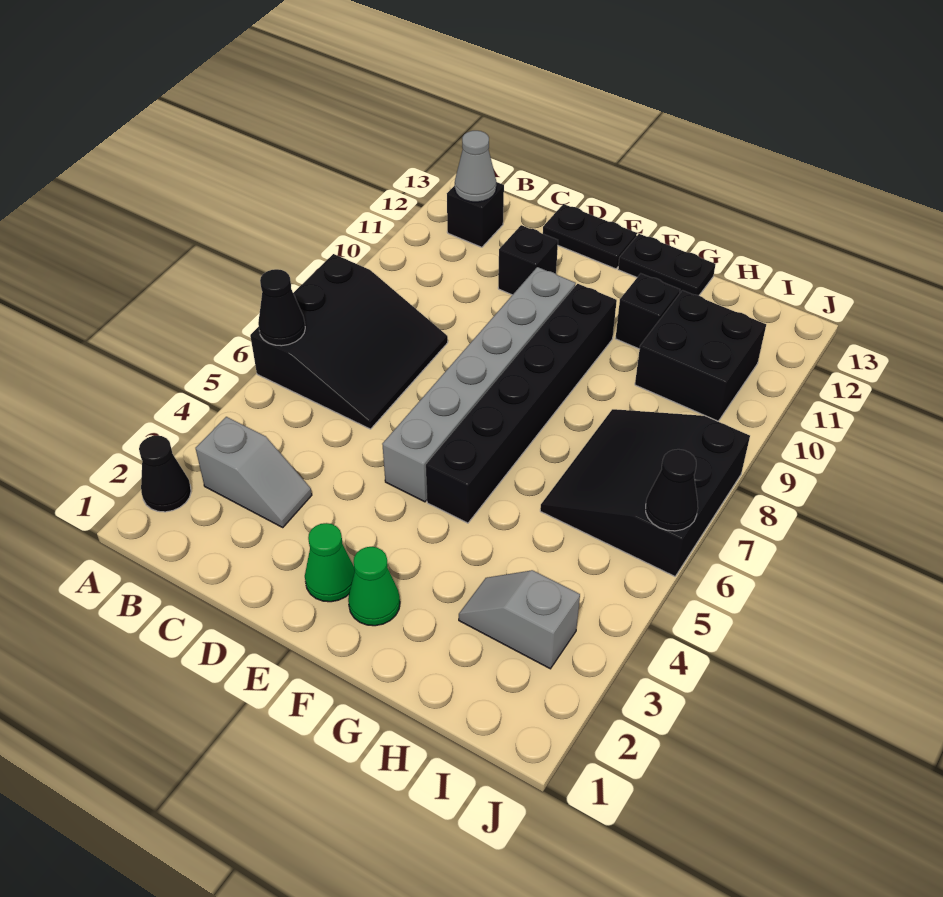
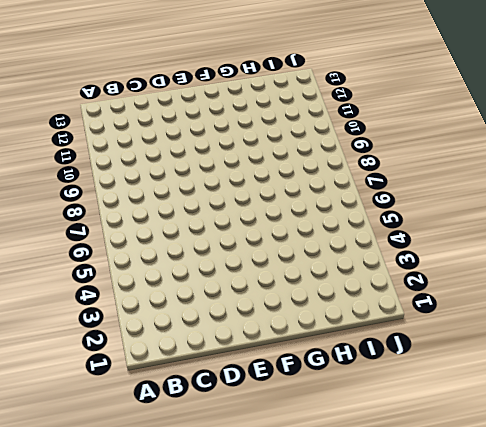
none -> black 1x1 cone [139,436,191,512]
none -> black 3x3 slope [250,254,448,429]
none -> grey 1x2 slope [196,417,312,527]

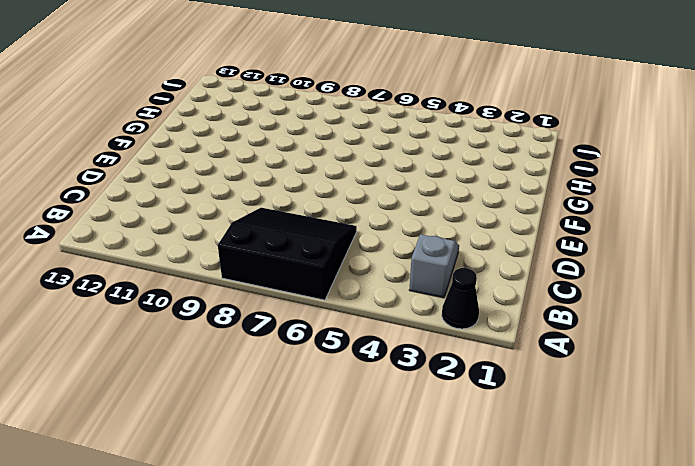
none -> black 1x1 brick [447,182,504,247]
none -> black 1x1 brick [498,225,558,295]
none -> black 1x2 plate [543,204,637,269]

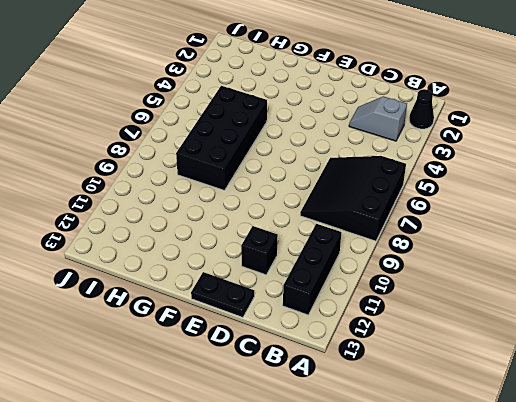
black 1x3 brick [283,224,341,315] -> black 1x1 brick [447,182,504,247]
black 2x4 brick [176,86,267,190] -> black 3x3 slope [540,409,750,576]
none -> green 1x1 cone [305,523,355,602]
none -> grey 1x6 brick [382,267,576,502]
none -> green 1x1 cone [348,547,400,626]

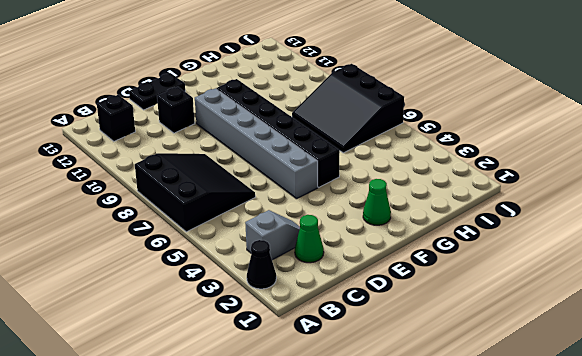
green 1x1 cone [295,215,324,263] -> green 1x1 cone moved to [305,523,355,602]
none -> black 1x2 plate [618,234,716,295]
none -> black 1x1 brick [615,274,680,349]
none -> grey 1x2 slope [459,570,580,669]

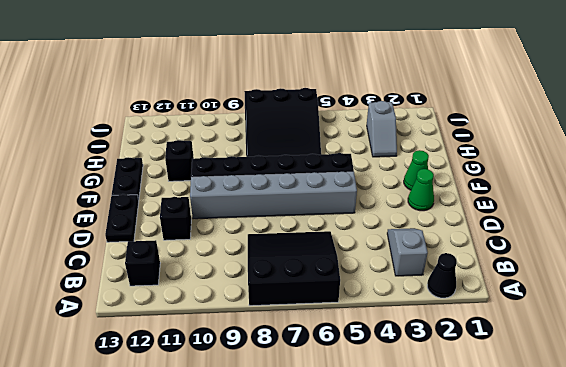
none -> black 2x2 brick [635,290,766,421]
none -> black 1x1 cone [258,269,305,346]
none -> grey 1x1 cone [455,131,496,202]

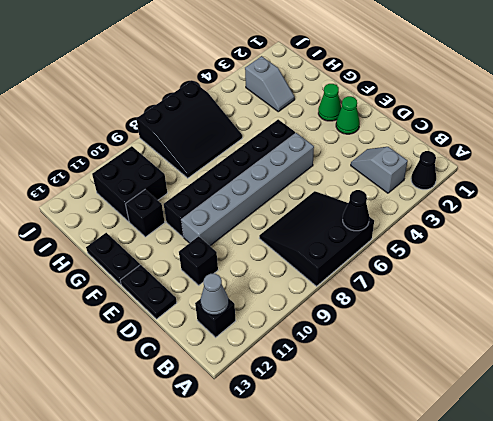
none -> black 1x1 cone [646,449,698,531]

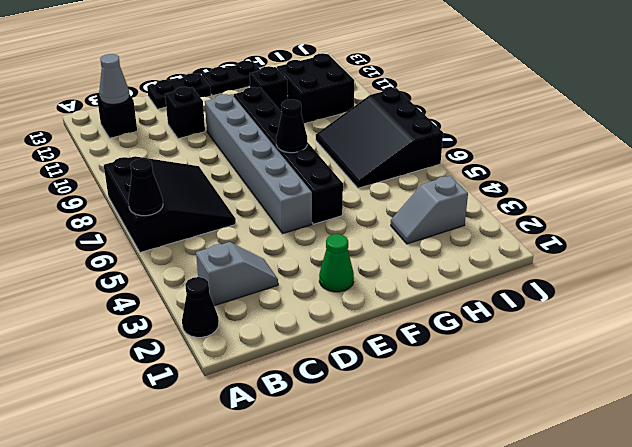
black 1x1 cone [276,99,307,153] -> black 1x1 cone moved to [646,449,698,531]
none -> green 1x1 cone [348,547,400,626]

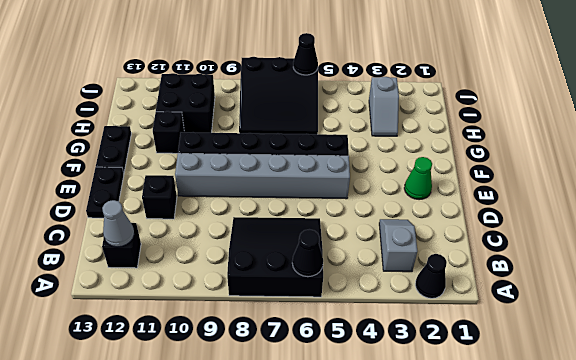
none -> green 1x1 cone [348,547,400,626]

